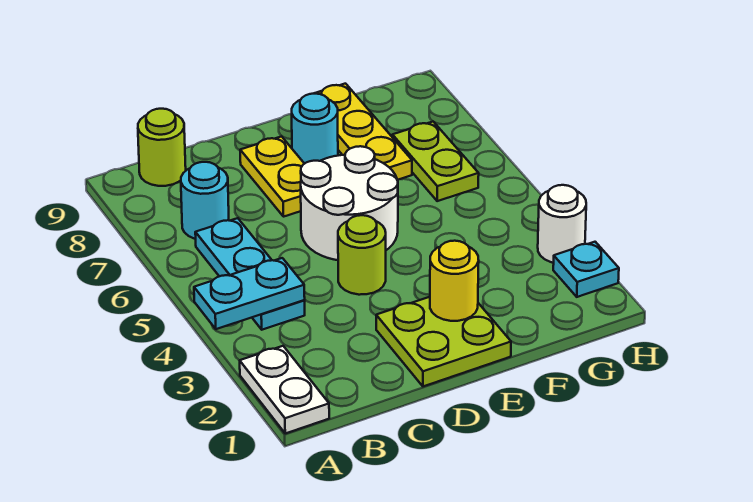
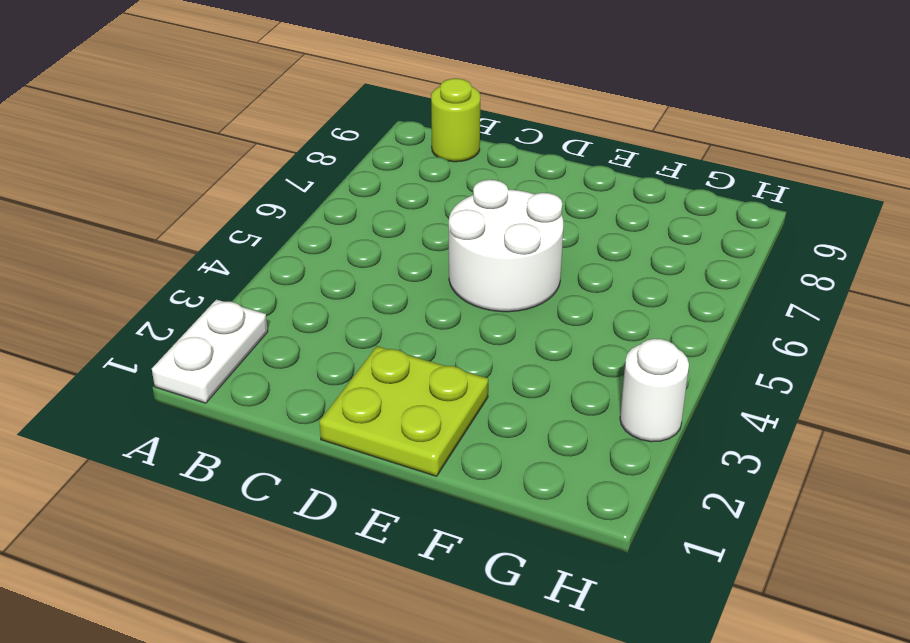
none -> cyan 1x3 plate [195,218,305,330]
none -> cyan 1x1 round brick [181,162,229,239]
none -> lime 1x1 round brick [338,215,386,295]

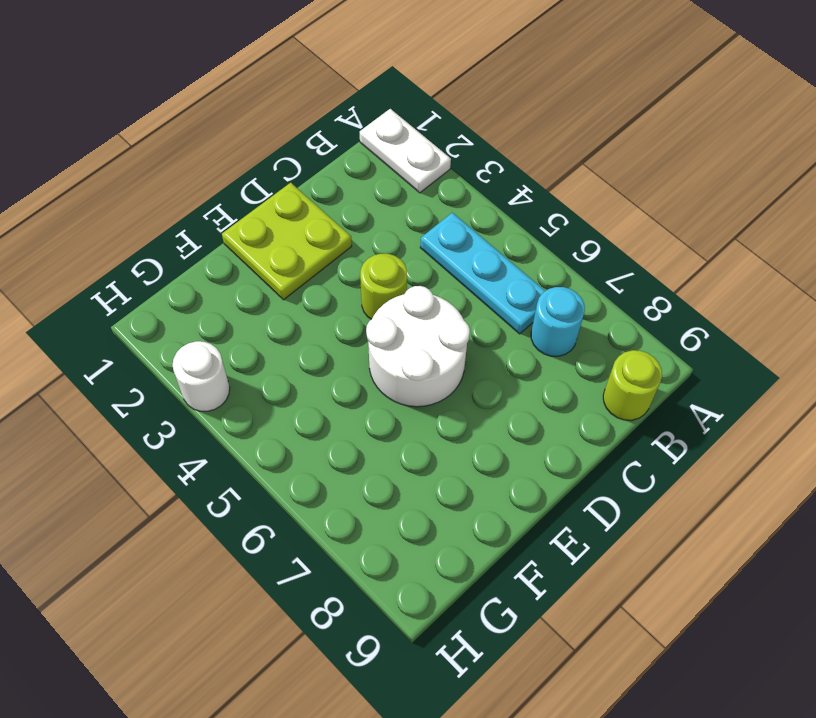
none -> yellow 1x2 plate [240,137,304,217]
none -> cyan 1x1 round brick [292,94,338,164]
none -> yellow 1x3 plate [314,84,412,180]

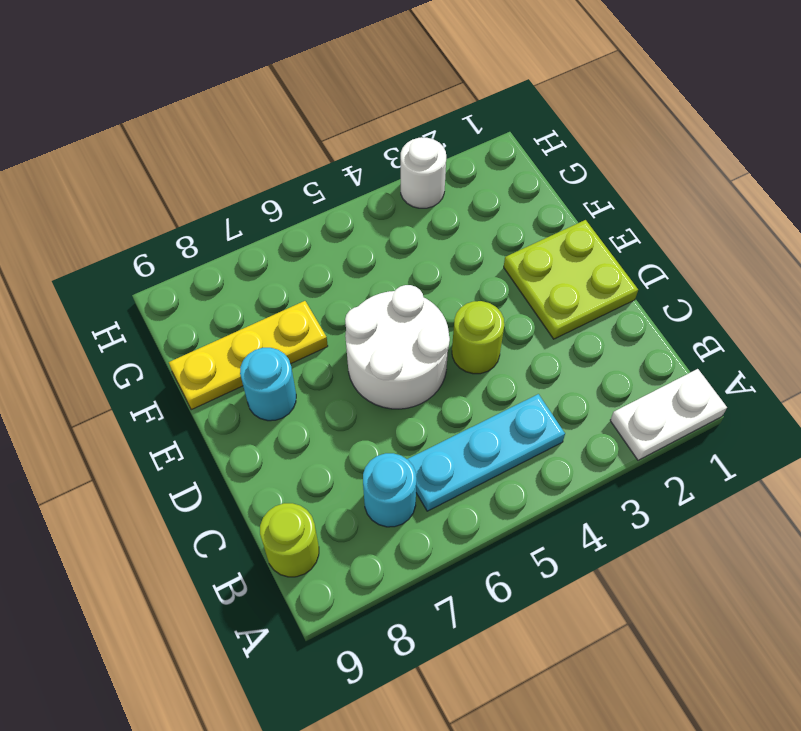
none -> yellow 1x2 plate [240,137,304,217]
none -> lime 1x2 plate [392,122,479,201]
none -> cyan 1x1 plate [553,242,619,297]

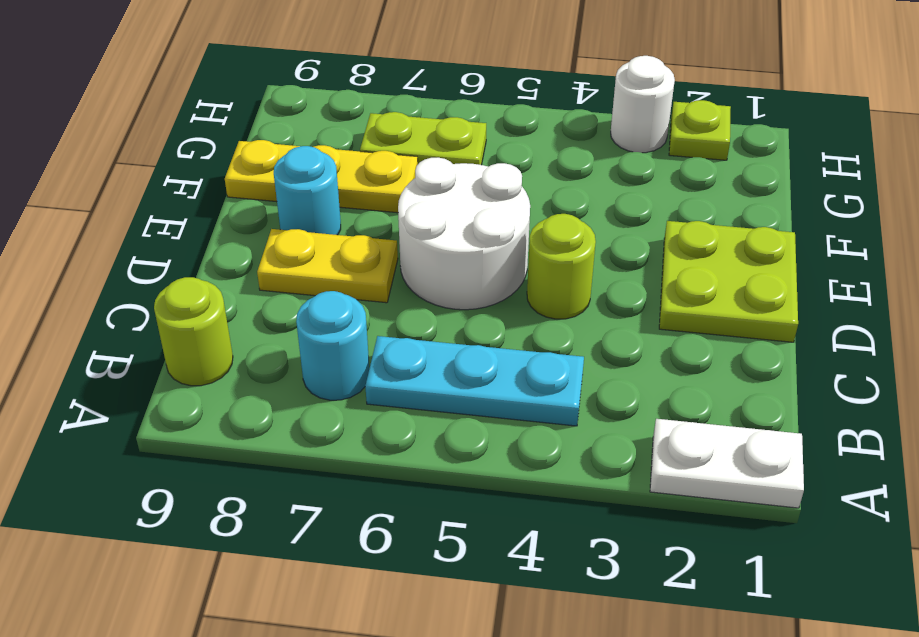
lime 1x1 plate [669,100,731,160] -> cyan 1x1 plate [553,242,619,297]
none -> cyan 1x2 plate [194,258,305,329]
none -> yellow 1x1 round brick [430,241,479,321]

